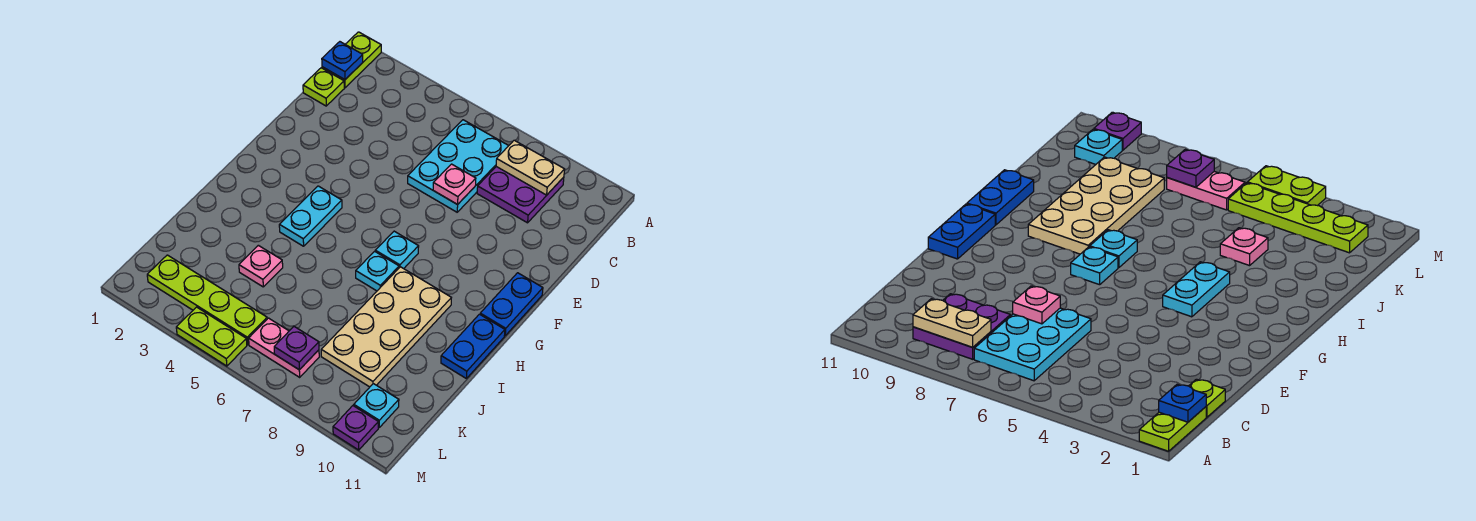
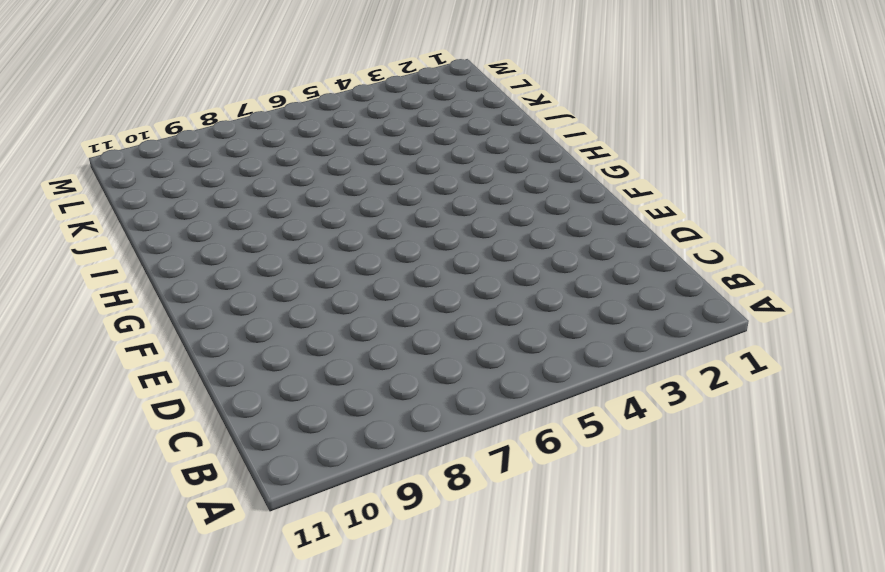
none -> lime 1x2 plate [322,32,381,88]
none -> cyan 2x3 plate [408,120,509,212]
none -> purple 2x2 plate [477,167,564,223]

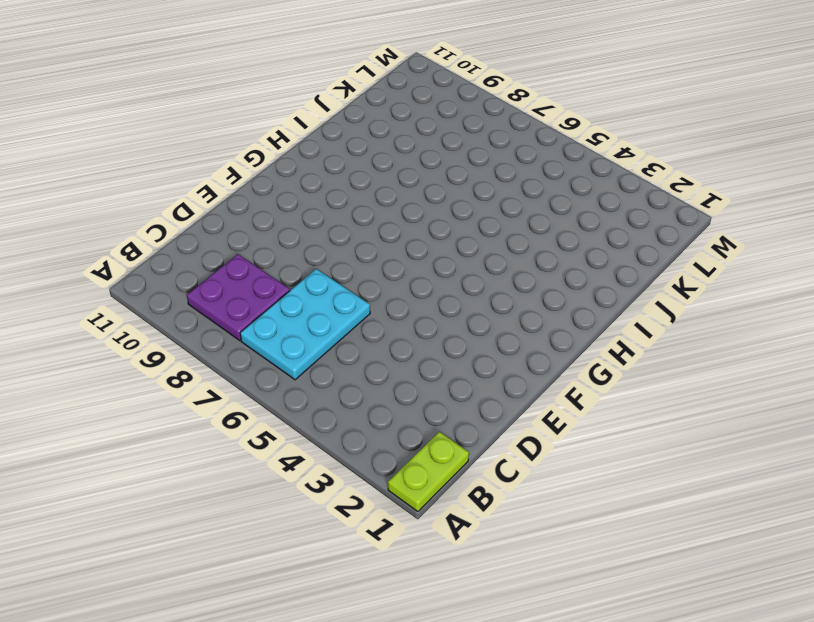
none -> lime 1x1 plate [303,68,344,106]
none -> blue 1x2 plate [480,273,543,336]
none -> cyan 1x2 plate [279,186,342,246]

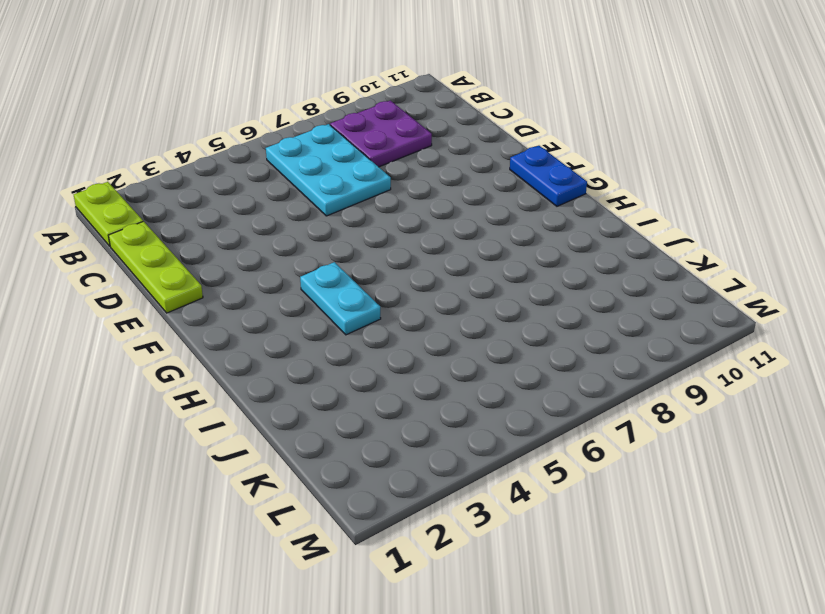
lime 1x3 plate [108,221,203,313] -> lime 1x1 plate [303,68,344,106]
none -> cyan 1x1 plate [375,231,419,269]
none -> cyan 1x1 plate [356,251,399,291]
none -> tan 2x4 plate [321,267,451,387]

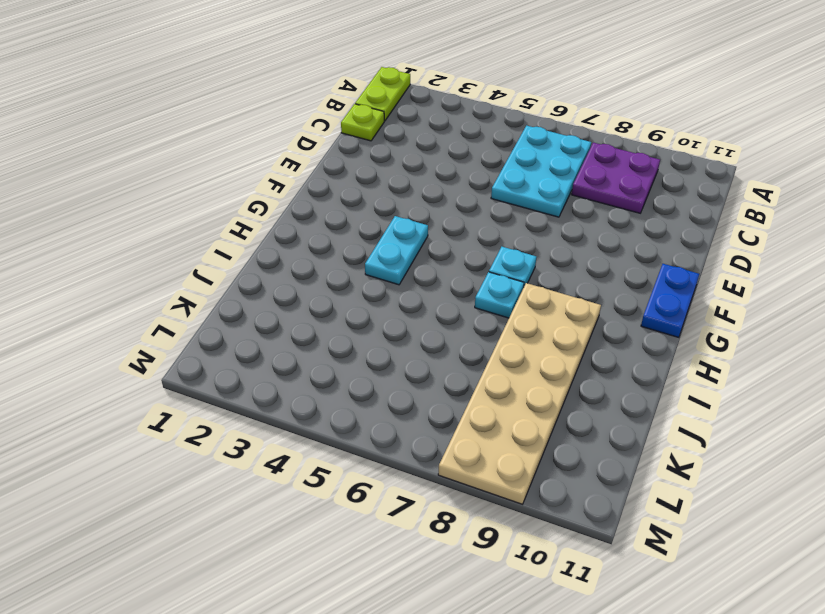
tan 2x6 plate [438,283,601,504] -> tan 2x4 plate [321,267,451,387]
none -> blue 1x2 plate [441,314,505,378]
none -> pink 1x1 plate [239,245,283,287]
none -> lime 1x4 plate [147,255,267,345]

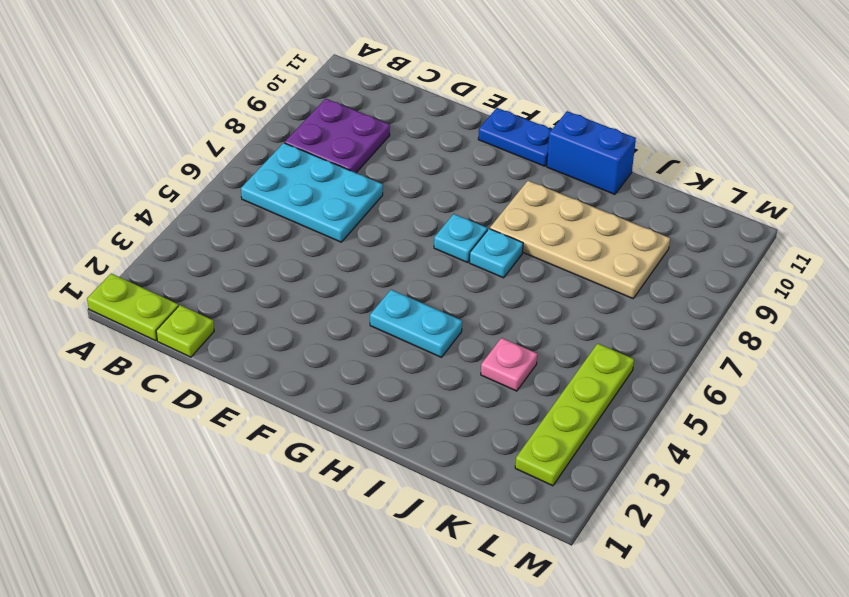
blue 1x2 brick [547,111,636,194] -> blue 1x2 plate [441,314,505,378]
none -> pink 1x2 plate [249,318,319,377]
none -> cyan 1x1 plate [354,384,399,427]
none -> lime 1x2 plate [176,307,247,366]

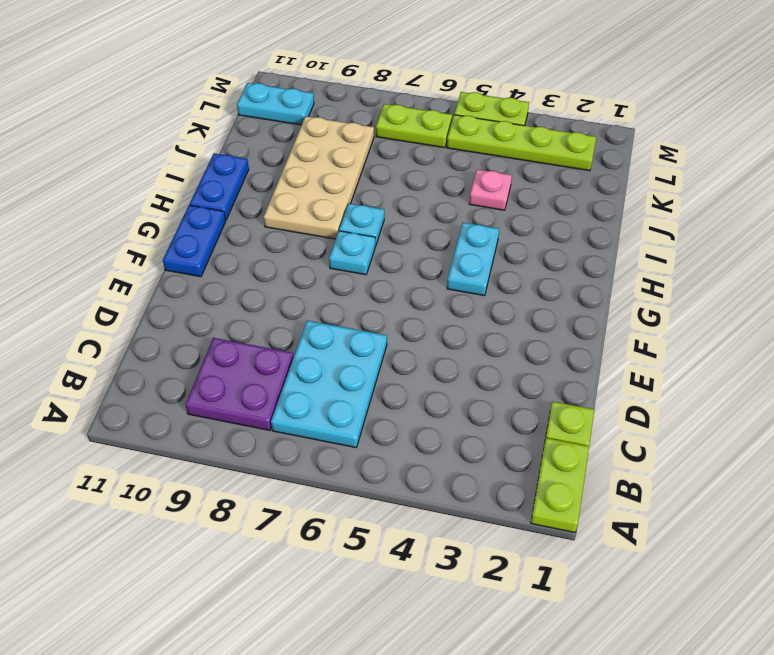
lime 1x2 plate [376,104,452,148] -> pink 1x2 plate [249,318,319,377]
cyan 1x2 plate [237,83,314,125] -> cyan 1x1 plate [354,384,399,427]
none -> purple 1x1 plate [333,406,378,450]
none -> blue 1x1 plate [322,42,363,80]
none -> tan 1x2 plate [496,140,565,195]

